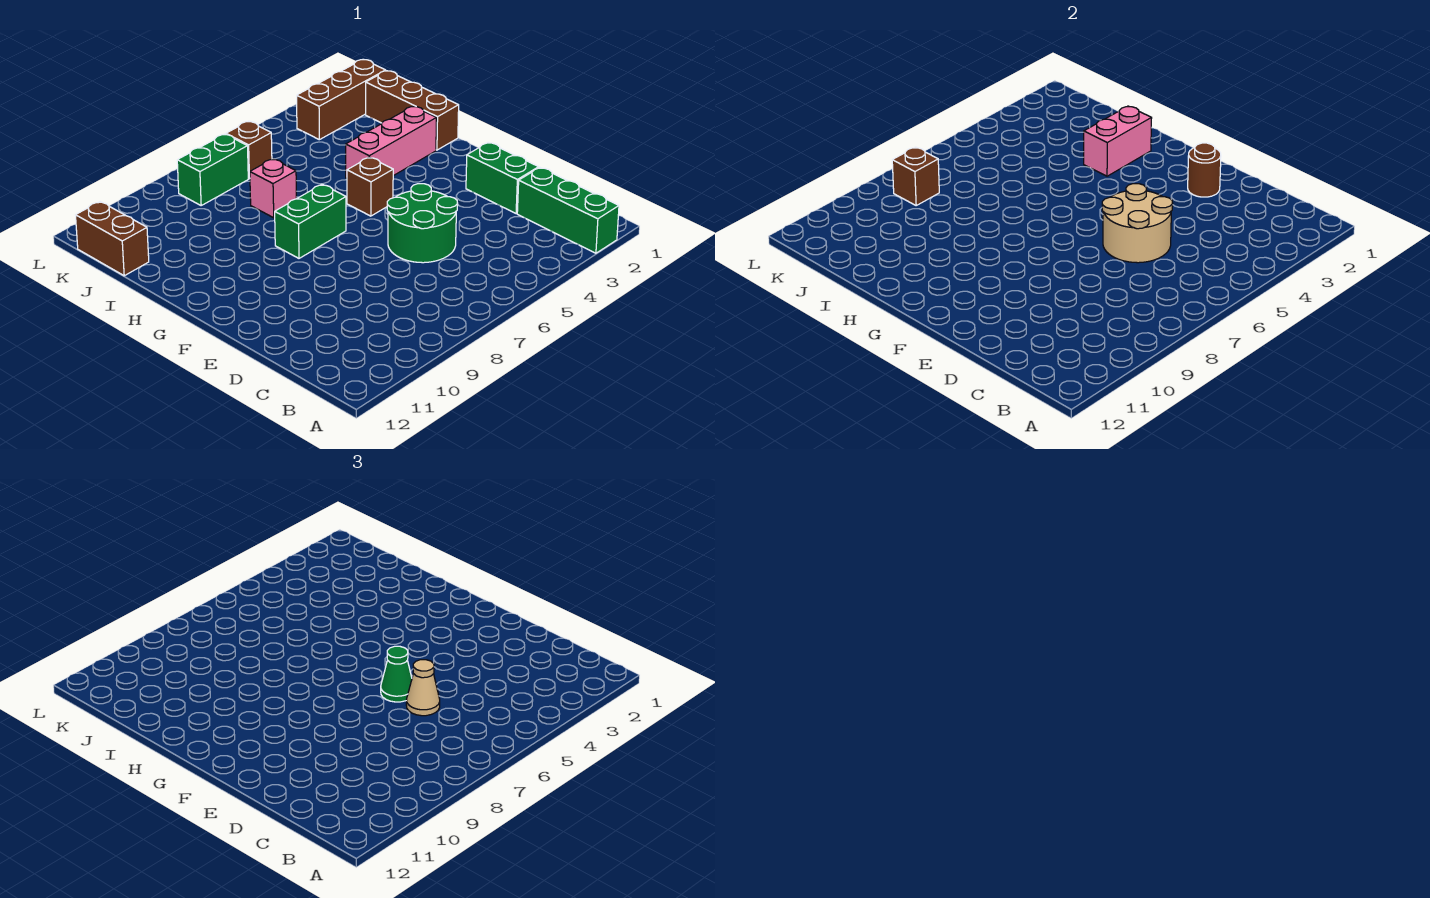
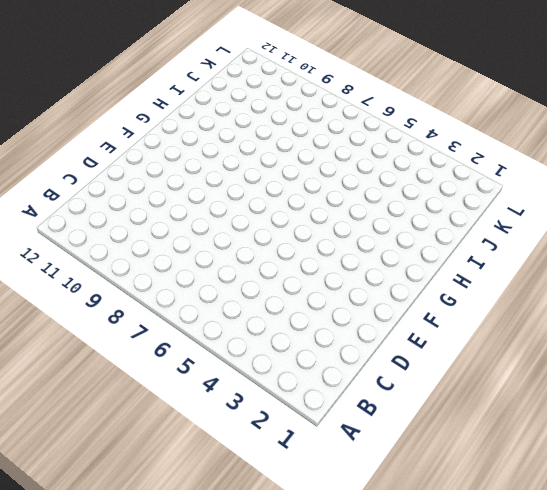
none -> green 1x3 brick [517,168,619,253]
none -> green 1x2 brick [466,142,539,214]
none -> green 2x2 round brick [387,184,458,263]

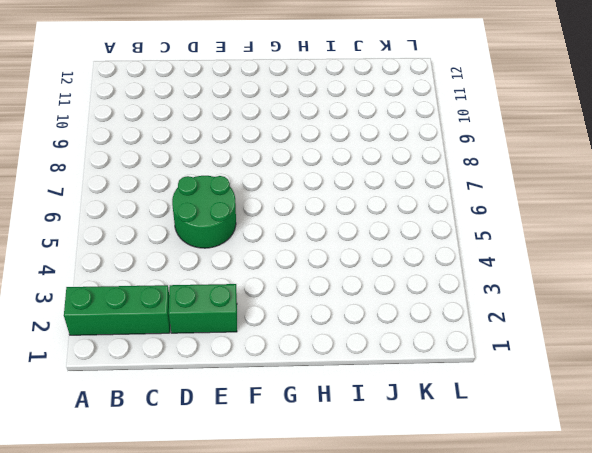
none -> brown 1x1 brick [347,157,393,216]
none -> green 1x2 brick [275,184,346,258]
none -> brown 1x3 brick [366,71,459,150]

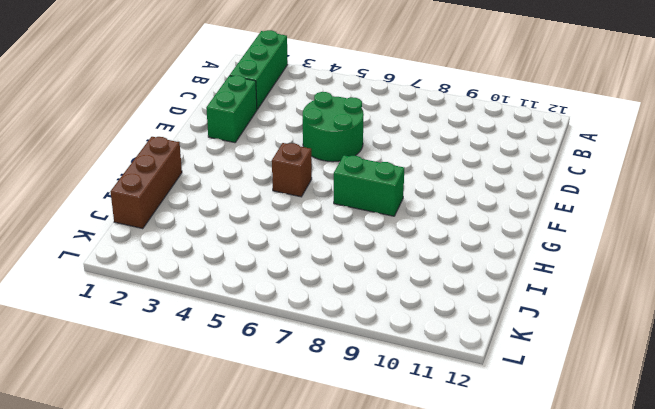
none -> pink 1x3 brick [346,106,437,178]
none -> pink 1x1 brick [250,159,297,218]
none -> brown 1x2 brick [76,201,149,276]

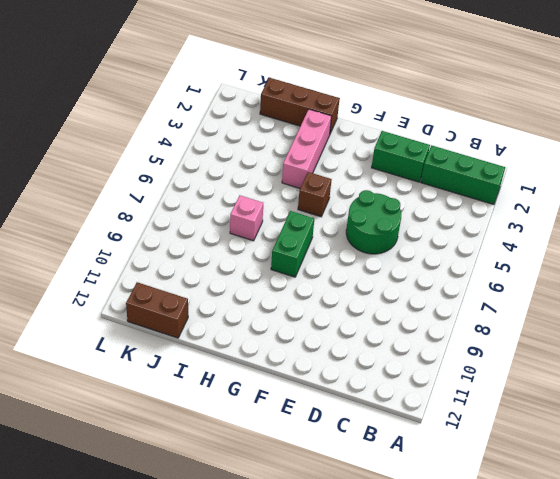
none -> brown 1x3 brick [297,60,386,140]
none -> brown 1x1 brick [226,121,272,179]
none -> green 1x2 brick [177,134,248,205]

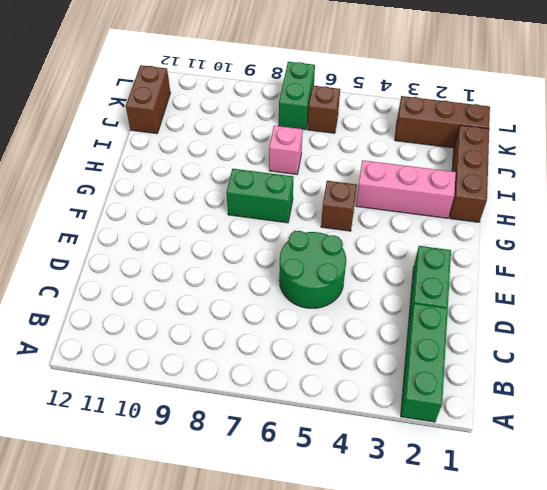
green 1x2 brick [279,62,315,130] -> green 1x2 brick turned to [177,134,248,205]
none -> tan 2x2 round brick [1102,184,1173,263]
none -> brown 1x1 round brick [1188,143,1221,197]
none -> pink 1x2 brick [1084,106,1152,176]

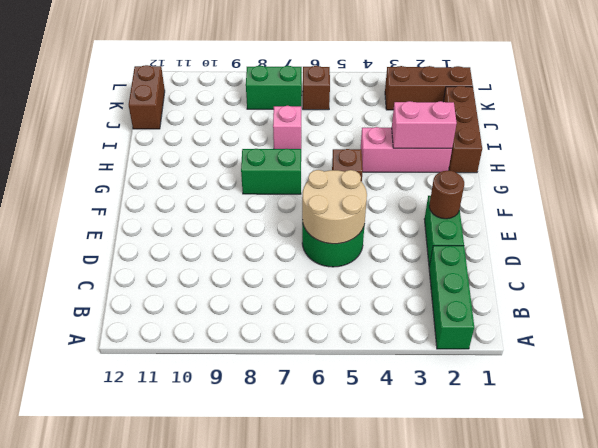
none -> brown 1x1 brick [892,147,939,205]
none -> tan 1x1 cone [406,660,440,716]
none -> green 1x1 cone [381,646,412,702]

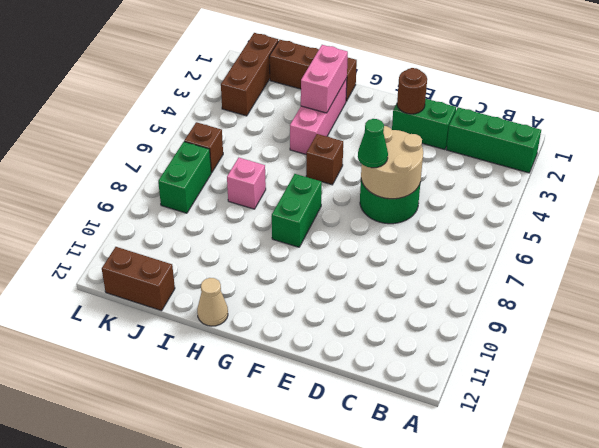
tan 1x1 cone [197,278,228,326] -> tan 1x1 cone moved to [406,660,440,716]
none -> brown 1x1 brick [892,147,939,205]

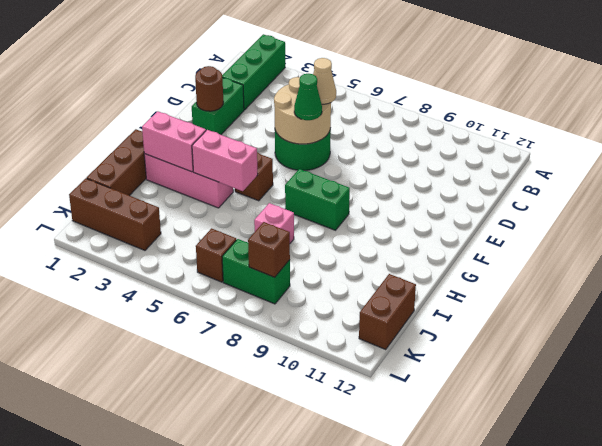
pink 1x2 brick [192,130,258,191] -> none

